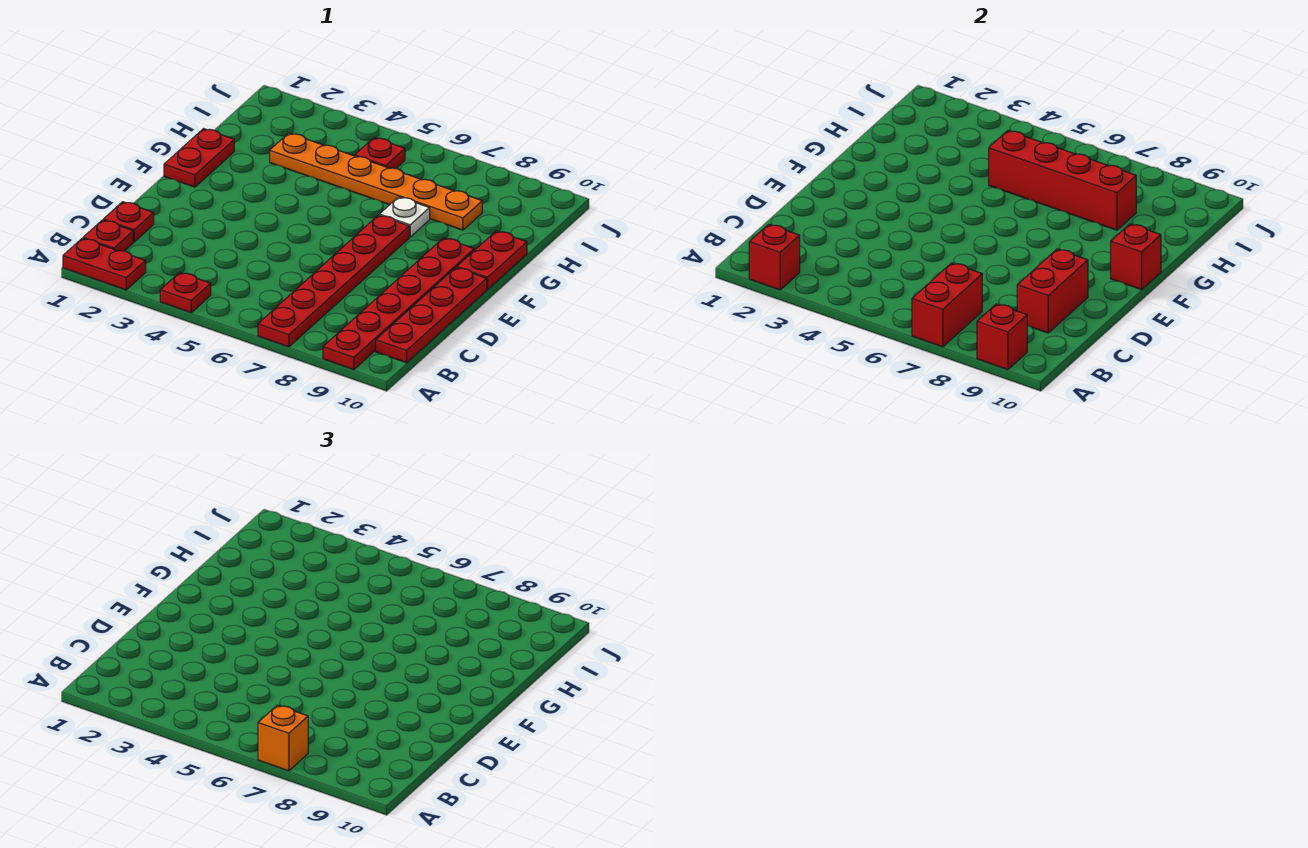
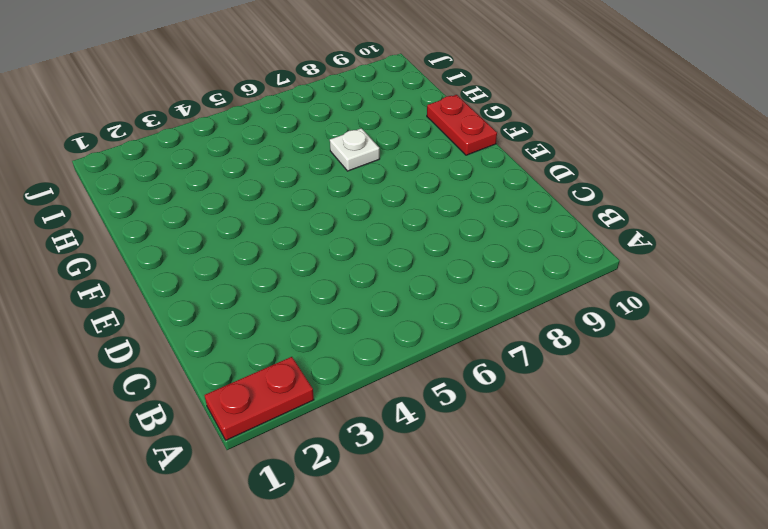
none -> red 1x1 plate [160,272,211,313]
none -> red 1x6 plate [258,215,409,347]
none -> red 1x6 plate [323,238,474,370]

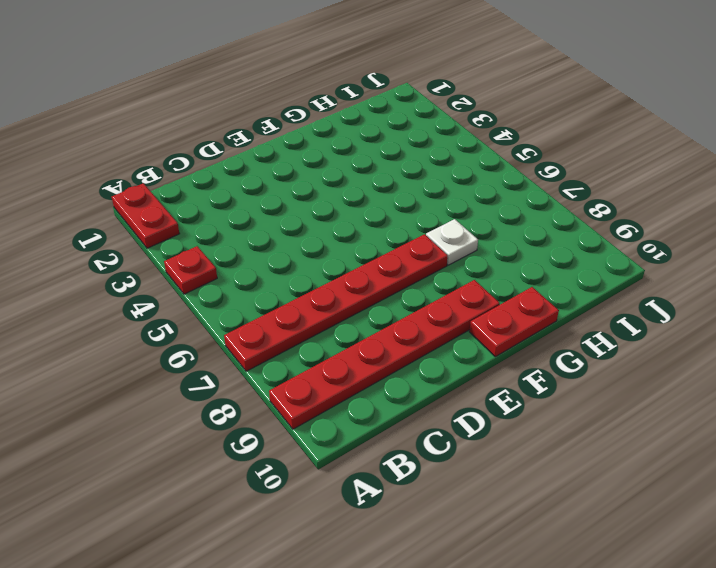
none -> red 1x1 plate [83,220,133,251]
none -> red 1x4 plate [376,268,487,363]
none -> red 1x1 plate [103,202,154,242]

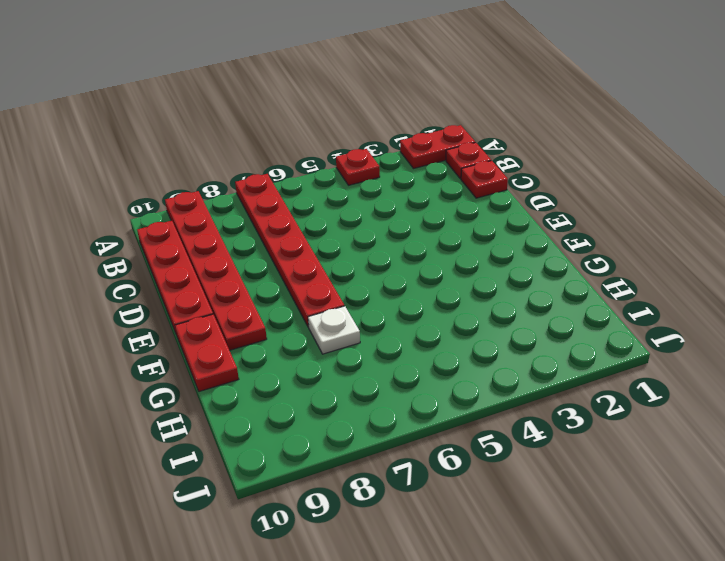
none -> red 1x2 plate [164,129,234,187]
none -> orange 1x6 plate [270,133,482,230]
none -> red 1x1 plate [355,138,405,169]

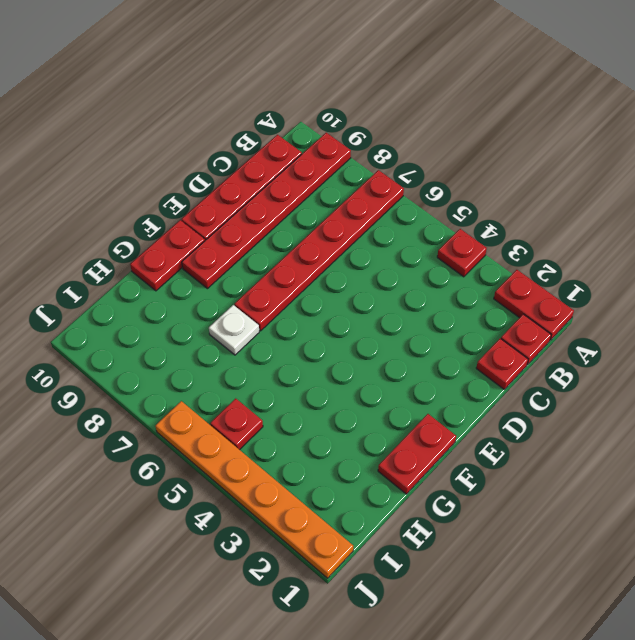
orange 1x6 plate [155,401,353,578] -> orange 1x6 plate moved to [270,133,482,230]
none -> red 1x1 brick [749,224,800,290]
none -> red 1x2 brick [912,263,982,347]
none -> red 1x1 brick [977,304,1027,370]

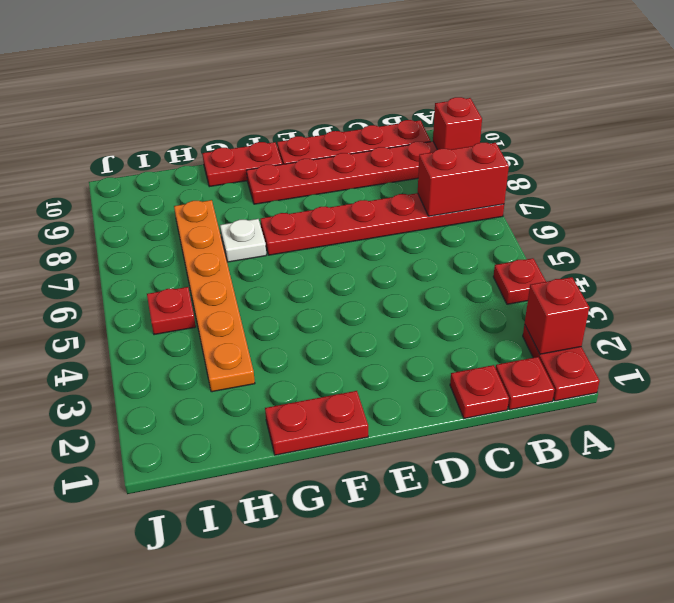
none -> red 1x2 brick [1017,249,1088,333]
none -> red 1x1 brick [1111,224,1161,290]
none -> red 1x4 brick [989,131,1136,230]

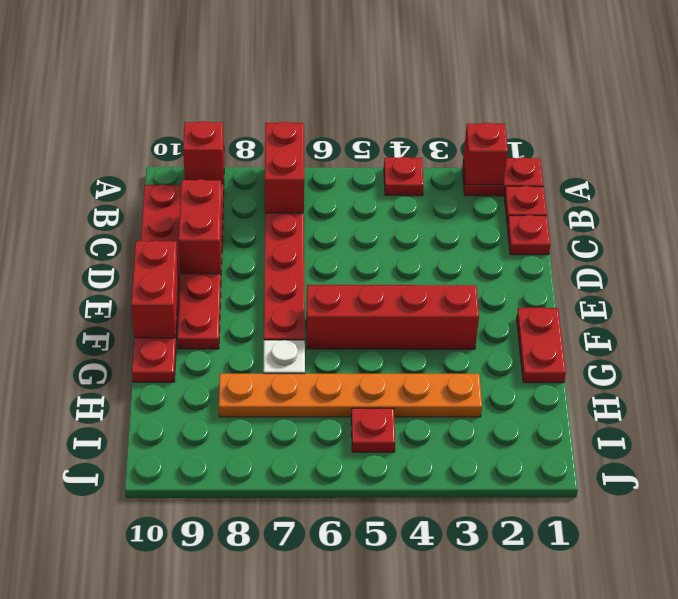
red 1x2 brick [131,241,178,338] -> red 1x1 brick [1111,224,1161,290]
red 1x4 brick [306,285,479,349] -> red 1x4 brick moved to [989,131,1136,230]
none -> orange 1x1 brick [258,705,308,771]

